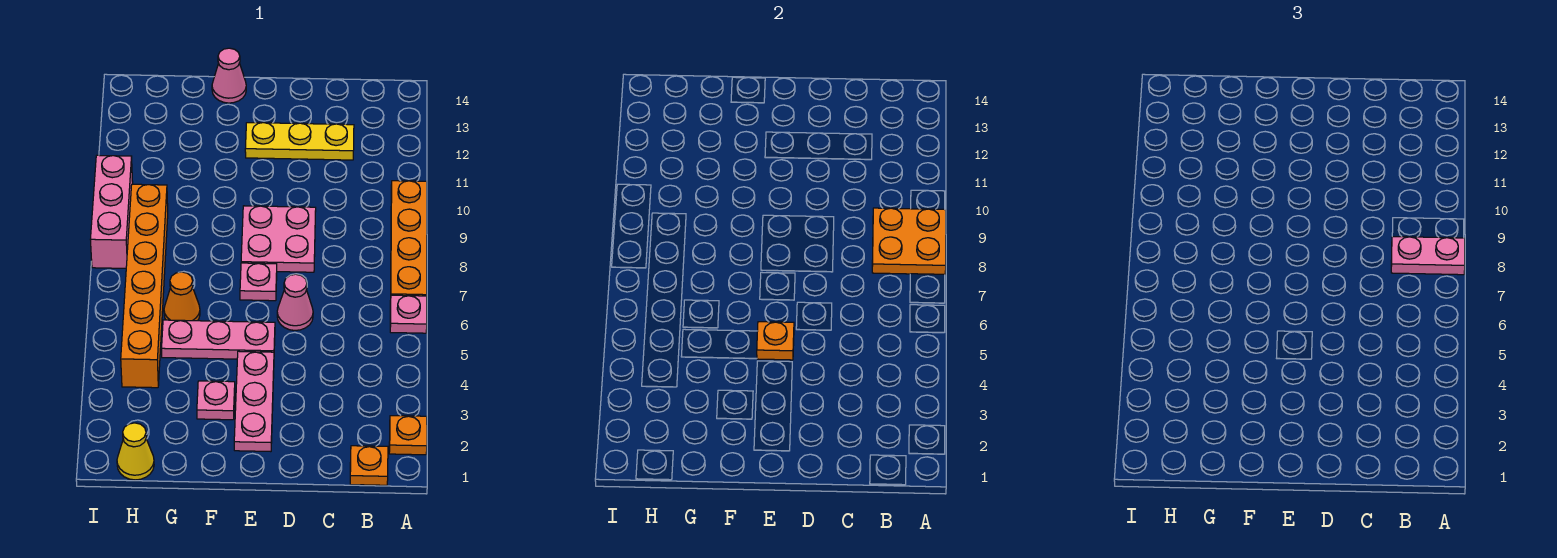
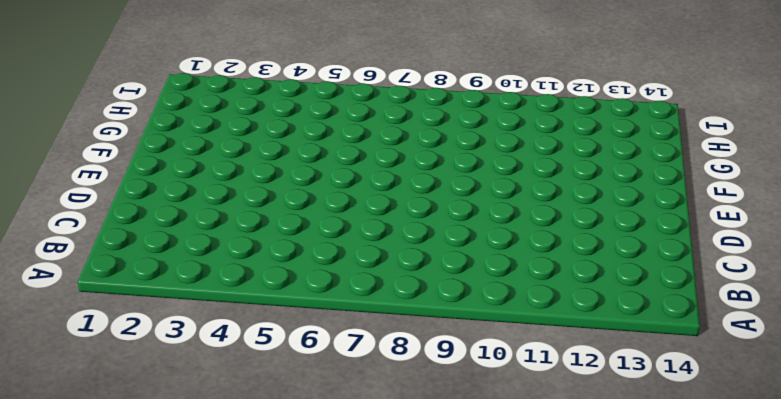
none -> orange 1x1 plate [389,416,427,455]
none -> pink 1x1 plate [390,295,427,333]
none -> orange 1x4 plate [390,181,427,302]

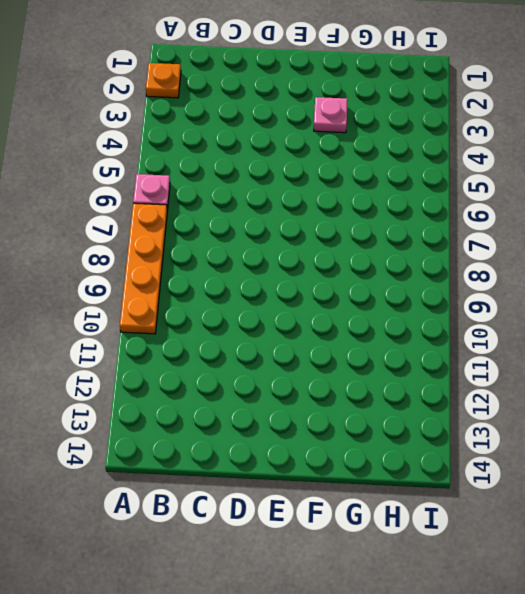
none -> orange 1x1 plate [350,446,388,485]
none -> yellow 1x3 plate [245,123,354,160]
none -> pink 1x1 cone [277,274,313,330]

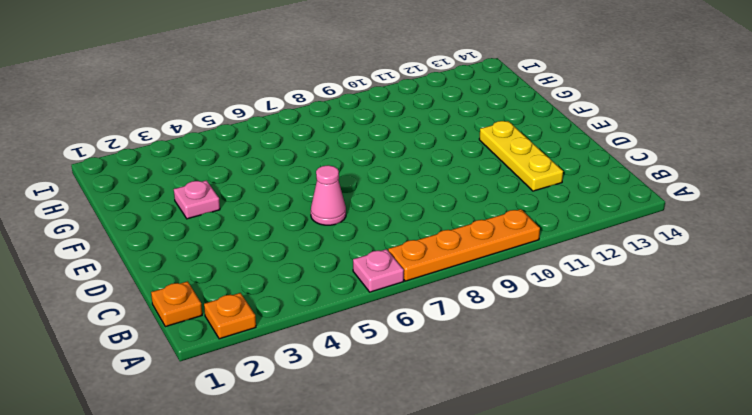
none -> pink 2x2 plate [241,206,316,272]
none -> pink 1x3 plate [234,351,274,452]
none -> pink 1x3 plate [162,320,275,359]

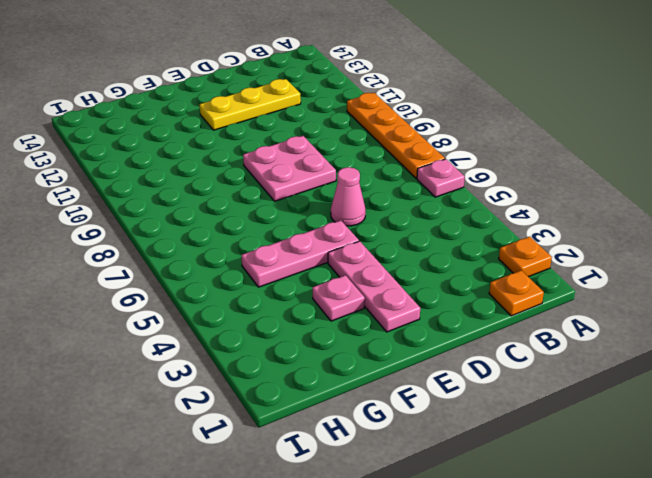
none -> pink 1x1 plate [240,263,277,301]
none -> pink 1x1 cone [212,48,246,103]
none -> orange 1x1 cone [164,272,200,321]

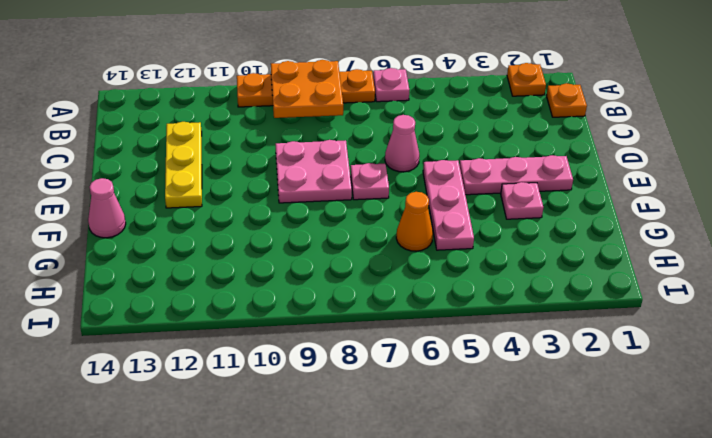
none -> yellow 1x1 cone [117,423,154,480]
none -> orange 1x6 brick [121,184,168,388]
none -> pink 1x3 brick [90,155,133,268]

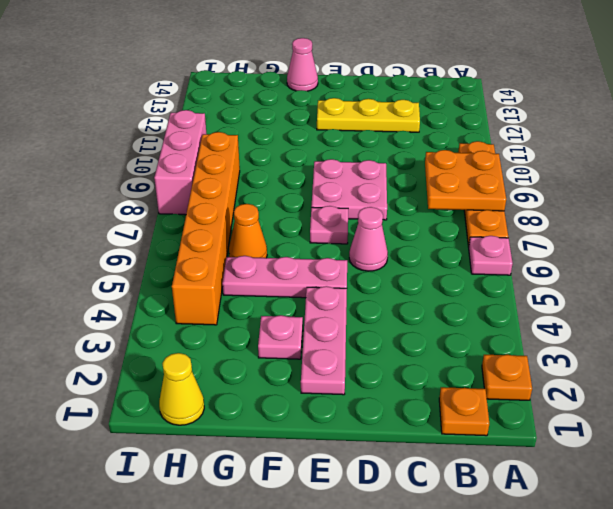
none -> orange 1x1 plate [757,322,794,360]
none -> pink 1x2 plate [1391,237,1465,275]

